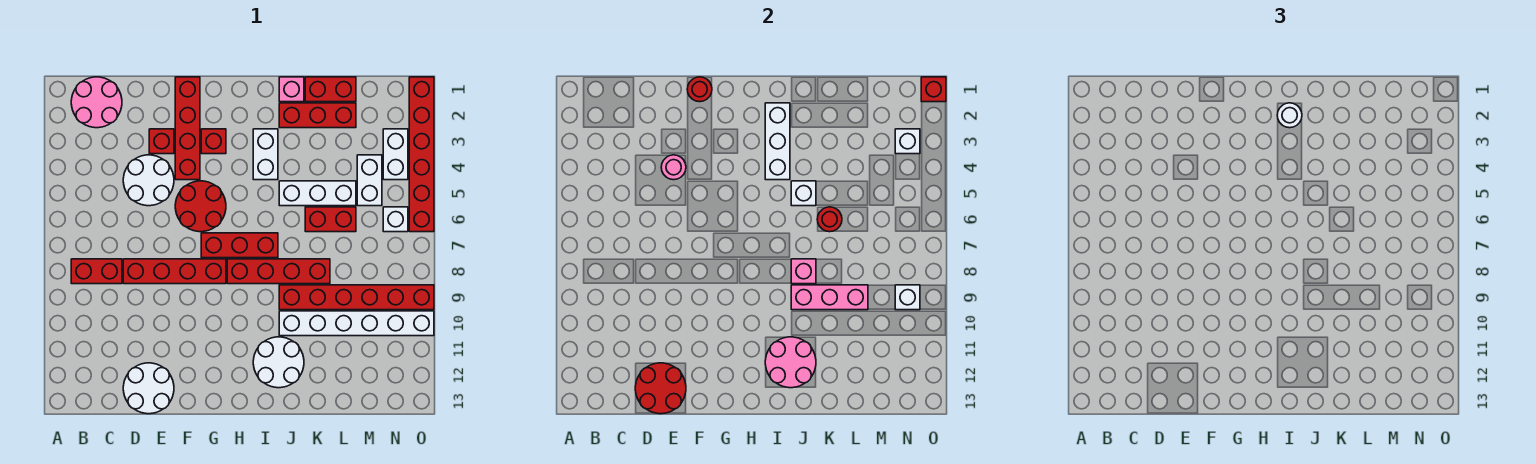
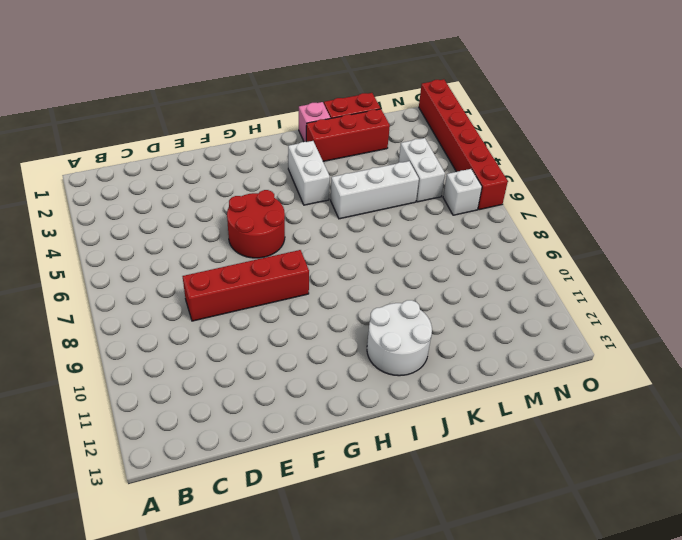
none -> pink 2x2 round brick [71,77,122,128]
none -> red 1x2 brick [71,259,122,284]
none -> white 2x2 round brick [123,155,174,206]
none -> white 2x2 round brick [123,363,174,414]

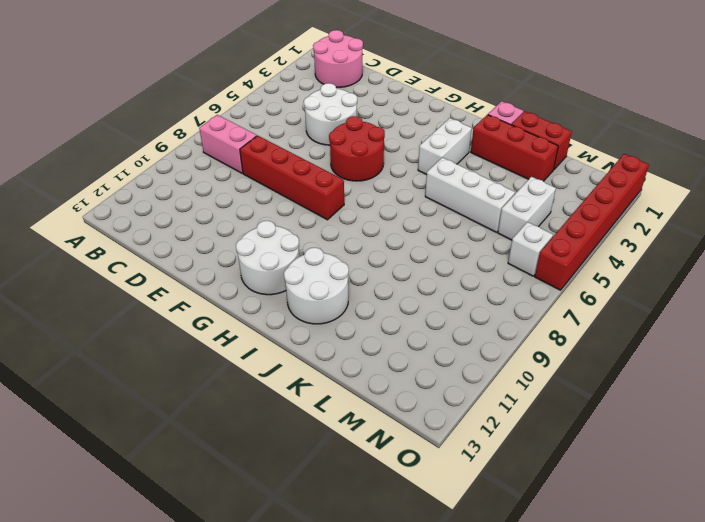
pink 1x2 brick [199,115,257,173] -> red 1x2 brick [71,259,122,284]
white 2x2 round brick [236,221,299,295] -> white 2x2 round brick moved to [123,363,174,414]
none -> red 1x1 brick [149,129,174,154]
none -> red 1x4 brick [175,77,200,180]
none -> red 1x1 brick [201,129,226,154]
none -> red 1x3 brick [201,233,278,258]

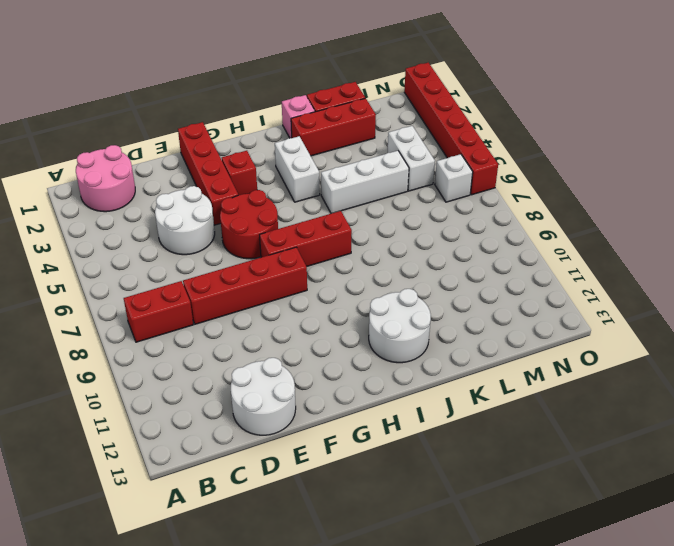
none -> red 1x1 brick [149,129,174,154]
none -> red 1x4 brick [227,259,330,284]
none -> red 1x6 brick [279,285,434,310]
none -> white 1x6 brick [279,311,434,336]

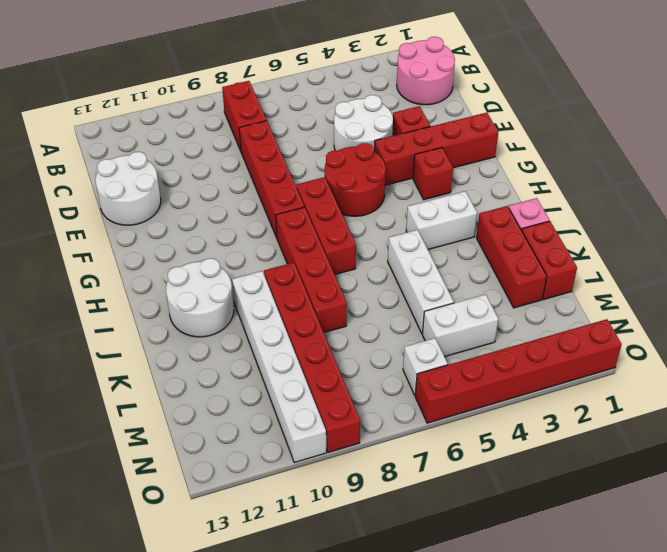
none -> red 1x2 brick [305,207,356,232]
none -> white 1x2 brick [383,129,408,180]
none -> red 2x2 round brick [635,363,686,414]
none -> pink 1x1 round brick [661,155,686,180]

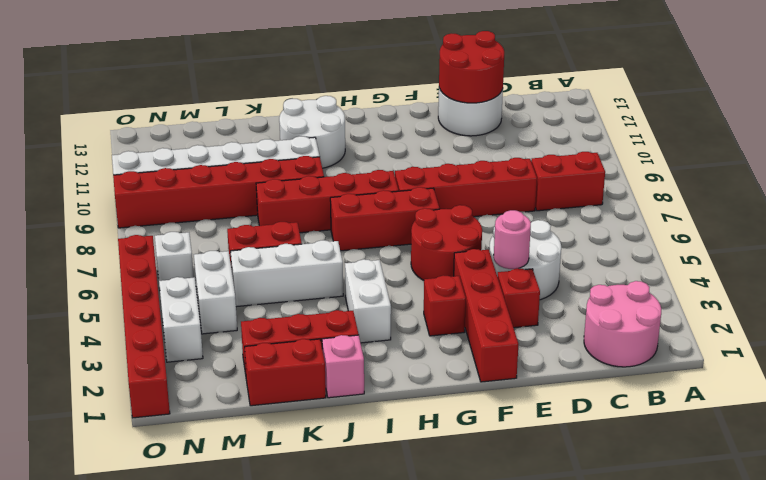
none -> red 1x1 round brick [687,77,712,102]
none -> white 1x3 brick [765,103,790,180]
none -> pink 2x2 round brick [765,337,816,388]
none -> white 1x1 brick [791,181,816,206]

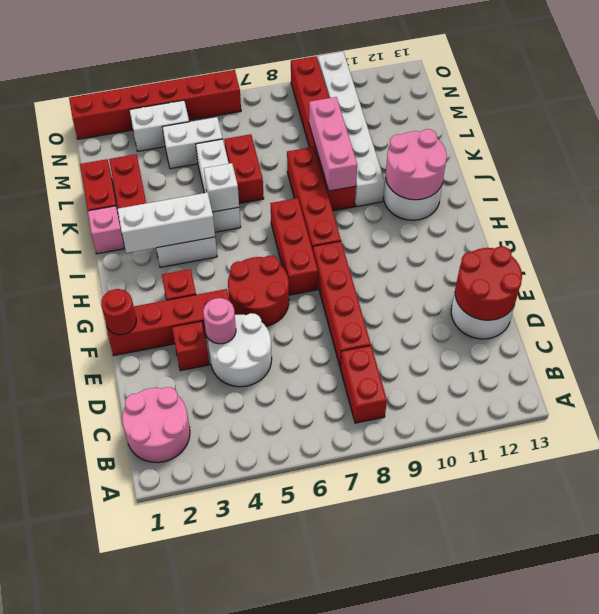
none -> white 1x1 brick [383,207,408,232]
none -> pink 1x1 brick [791,259,816,284]
none -> red 1x1 round brick [817,207,842,232]
none -> white 1x1 brick [895,129,920,154]

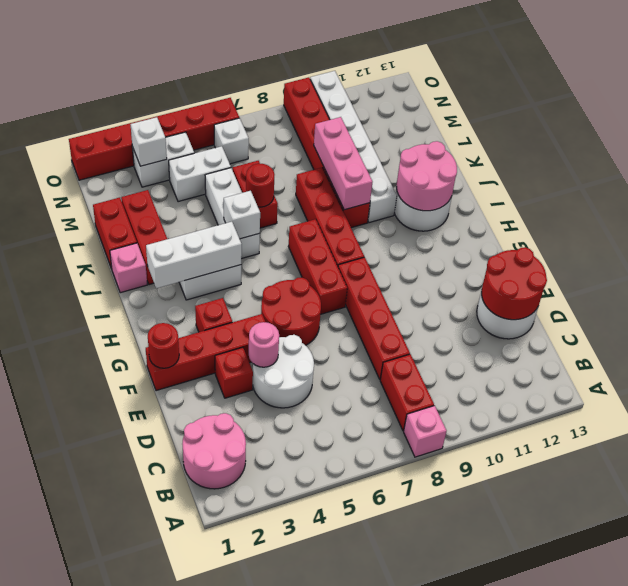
pink 1x1 brick [404,406,447,457] -> pink 1x1 brick moved to [791,259,816,284]
none -> white 1x1 brick [895,285,920,310]
none -> red 1x1 brick [921,77,946,102]
none -> white 1x1 round brick [1277,103,1302,128]

